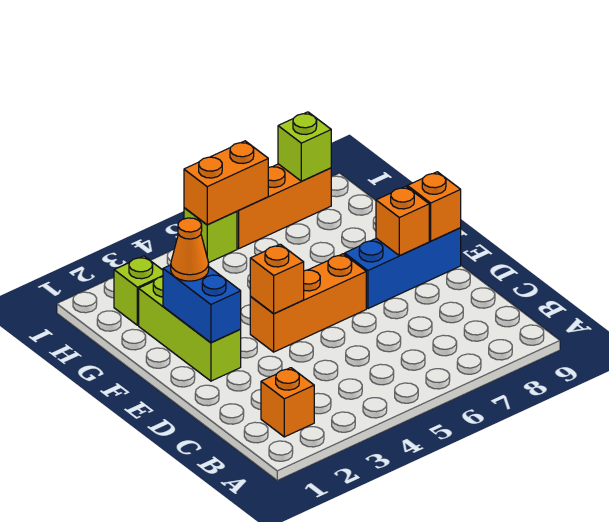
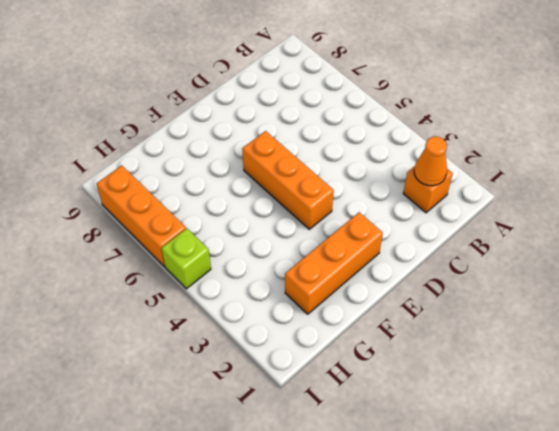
orange 1x1 cone [414,137,447,186] -> orange 1x1 cone moved to [171,218,209,281]
orange 1x3 brick [285,212,383,314] -> lime 1x3 brick [139,277,241,381]
none -> blue 1x3 brick [345,228,461,309]
none -> lime 1x1 brick [114,256,163,325]
none -> blue 1x2 brick [163,265,241,343]

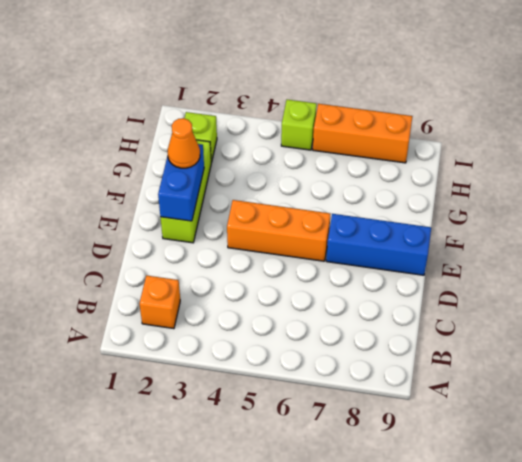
none -> orange 1x1 brick [250,244,304,314]
none -> orange 1x1 brick [376,186,429,256]
none -> orange 1x1 brick [407,172,461,241]

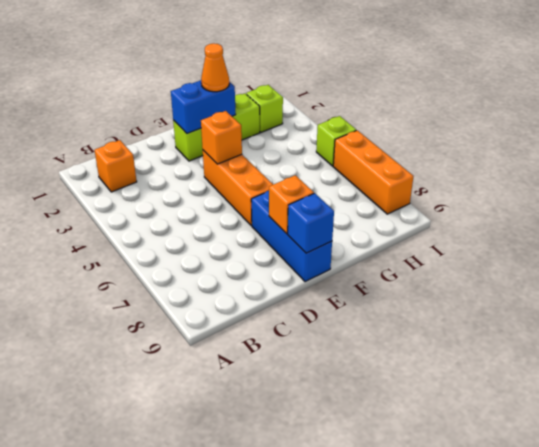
blue 1x1 brick [288,193,334,253] -> orange 1x1 brick [407,172,461,241]
none -> orange 1x2 brick [184,141,268,225]
none -> lime 1x1 brick [278,112,331,181]

